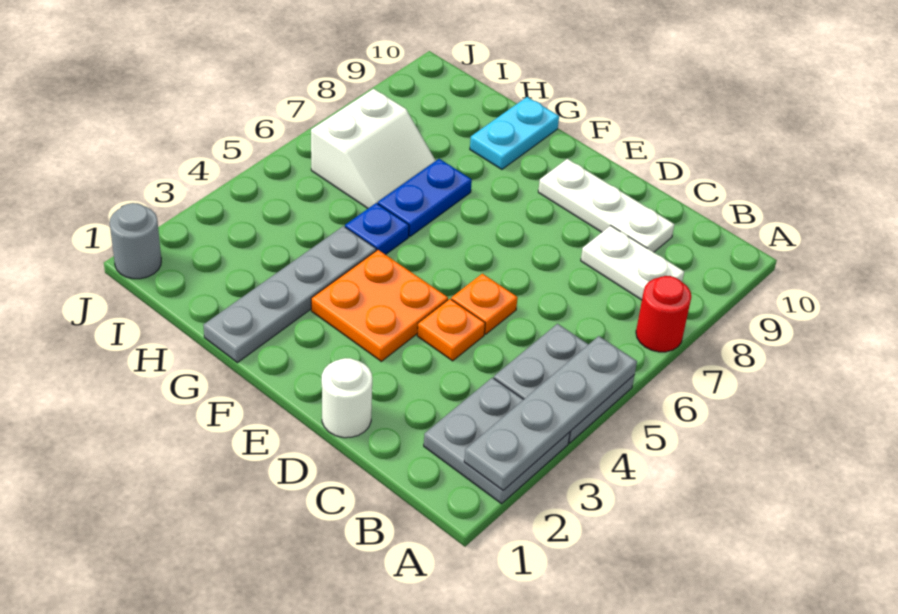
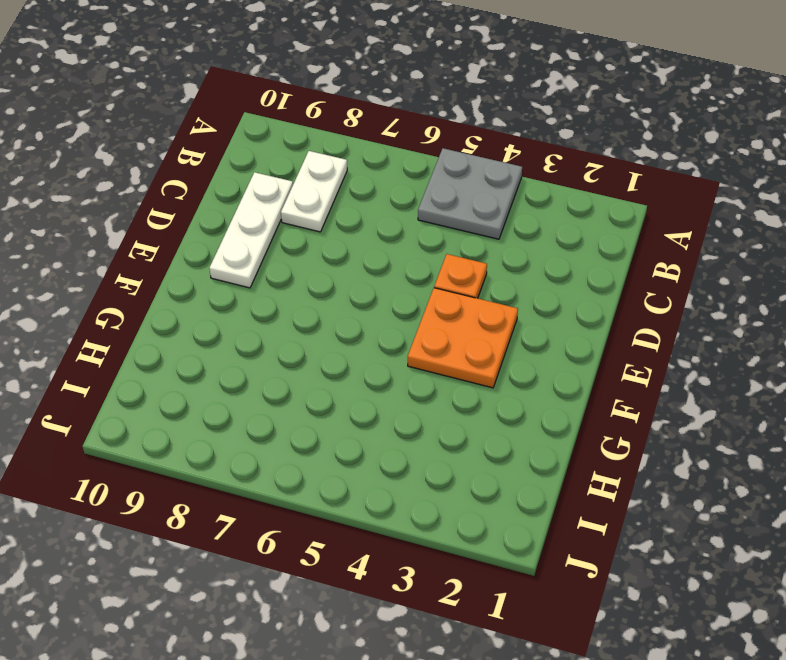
none -> grey 2x2 plate [424,378,570,504]
none -> red 1x1 round brick [636,276,692,352]
none -> white 1x1 round brick [322,358,372,438]

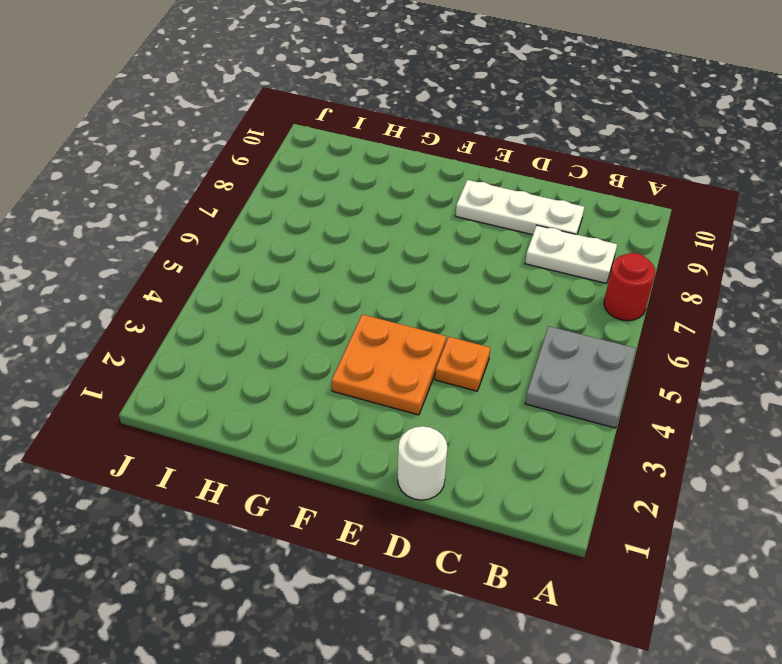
none -> grey 2x2 plate [424,378,570,504]
none -> orange 1x1 plate [451,274,518,334]
none -> grey 1x4 plate [203,226,376,363]

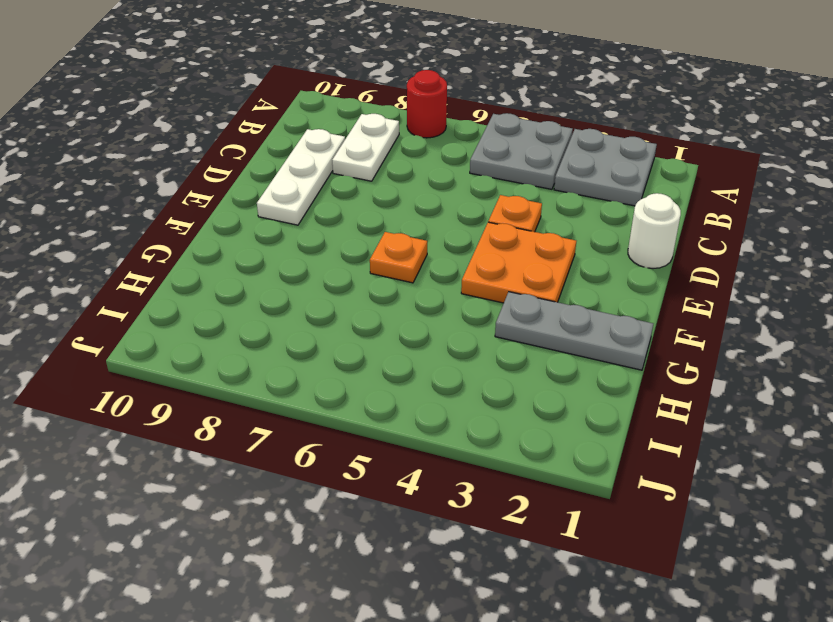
orange 1x1 plate [370,232,427,283] -> orange 1x1 plate moved to [451,274,518,334]
grey 1x3 plate [495,292,653,370] -> grey 1x4 plate [203,226,376,363]
none -> blue 1x1 plate [345,203,409,255]
none -> blue 1x2 plate [378,159,472,236]
none -> cyan 1x2 plate [470,97,559,169]

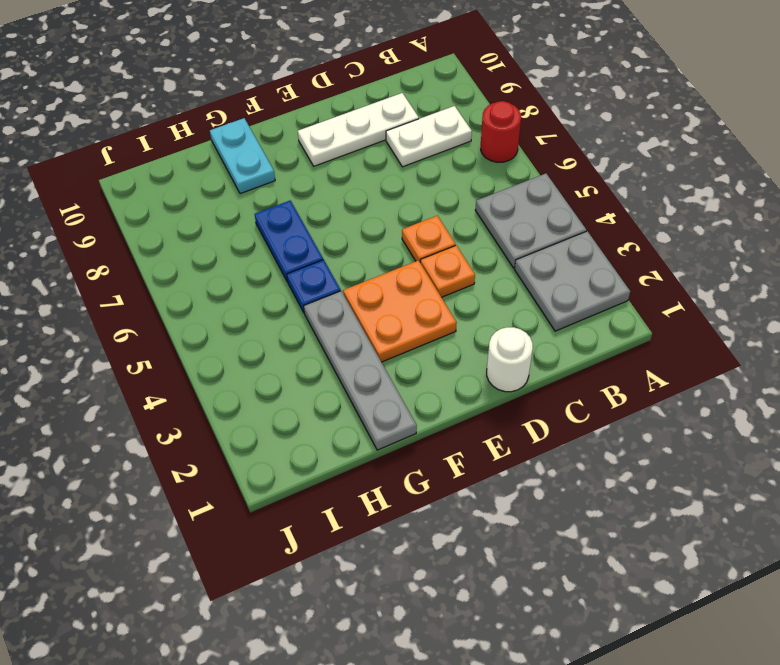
none -> white 2x2 slope [311,89,436,208]
none -> grey 1x1 round brick [110,203,161,279]
none -> grey 1x4 plate [464,336,637,490]

